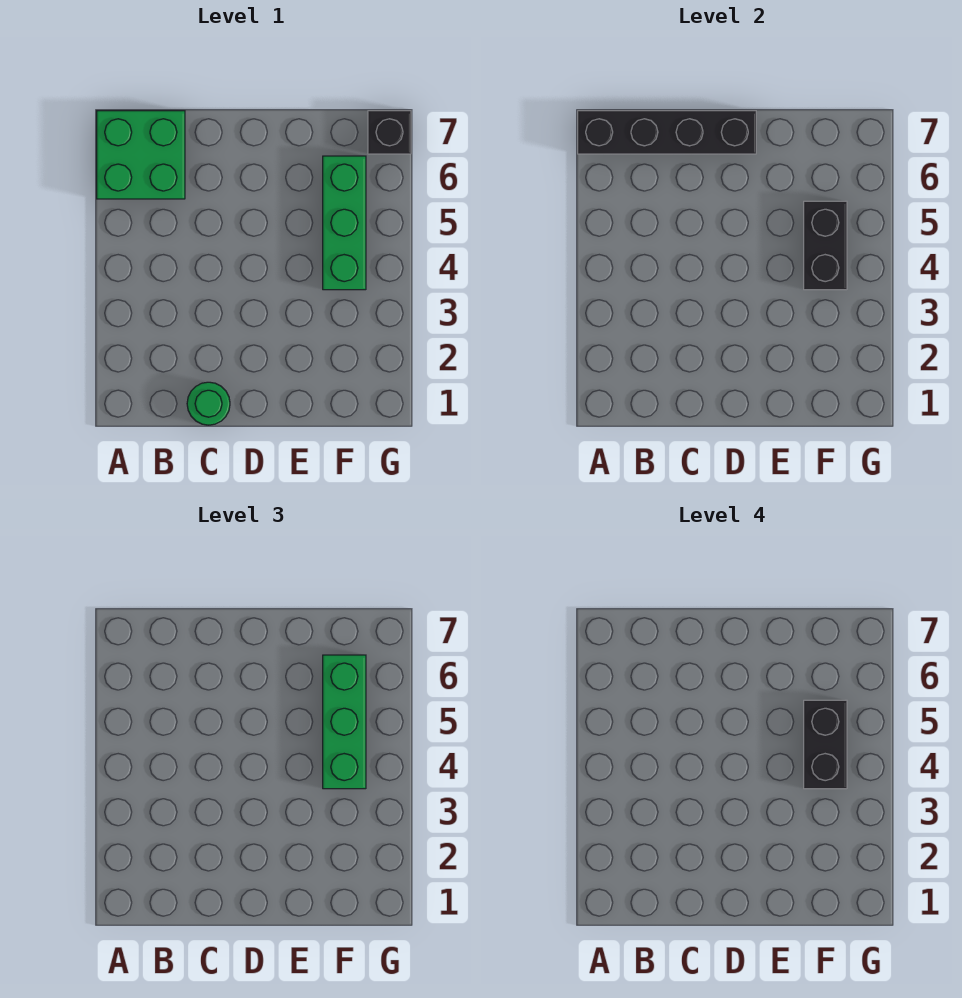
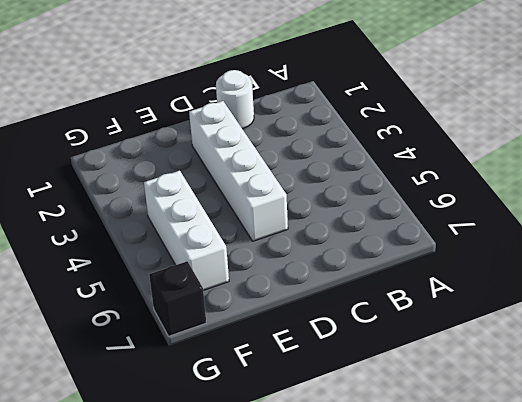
white 1x1 round brick [216,70,254,129] -> green 1x1 round brick [187,382,230,425]
white 1x4 brick [189,101,288,241] -> none
white 1x3 brick [144,171,229,290] -> green 1x3 brick [323,156,366,290]
none -> green 2x2 brick [97,111,185,199]
none -> black 1x4 brick [578,111,756,154]

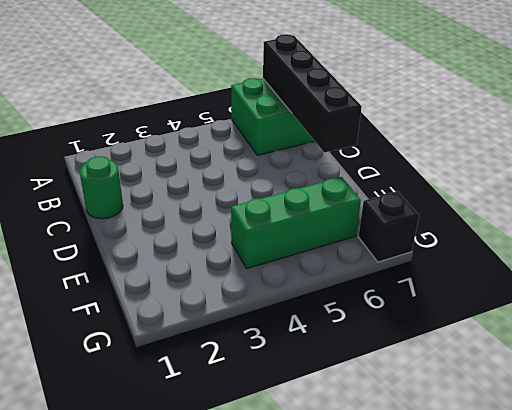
none -> black 1x2 brick [804,201,847,290]
none -> green 1x3 brick [323,655,366,789]

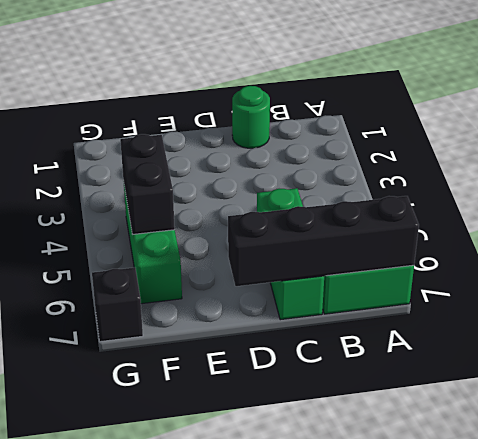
green 1x3 brick [257,188,324,320] -> green 1x3 brick moved to [323,655,366,789]
none -> black 1x2 brick [804,700,847,789]

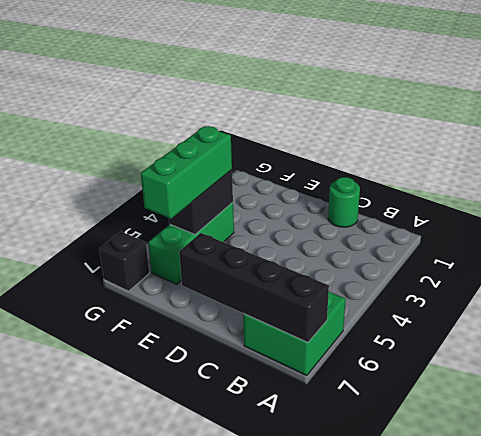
none -> black 1x2 brick [804,700,847,789]

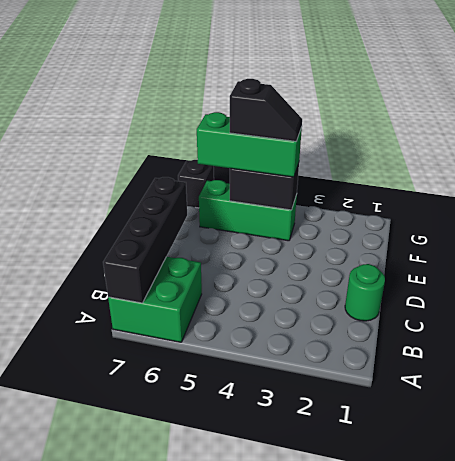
black 1x2 slope [230,79,302,141] -> black 1x2 brick [804,700,847,789]

